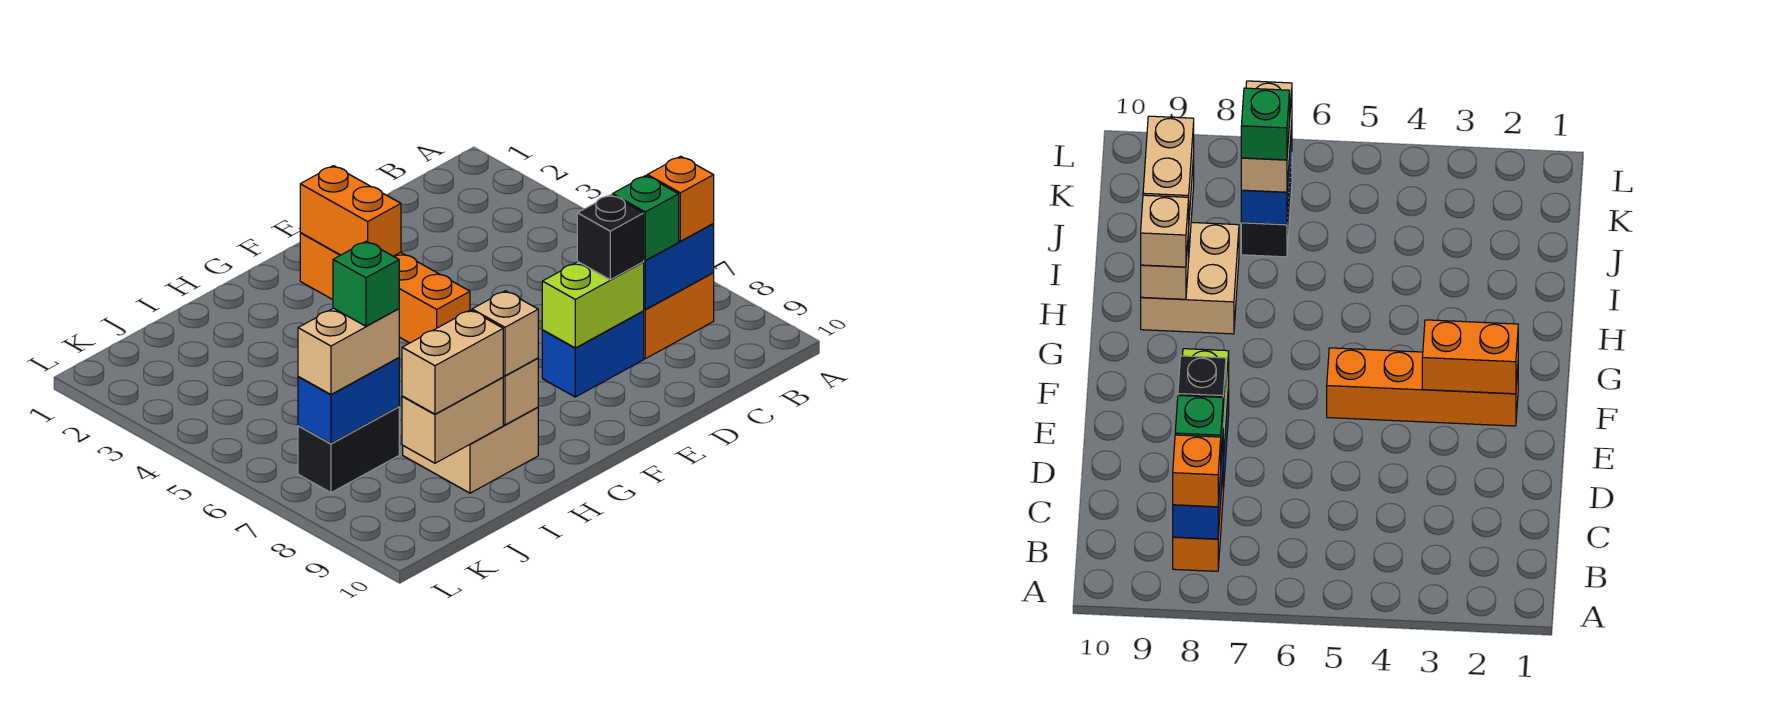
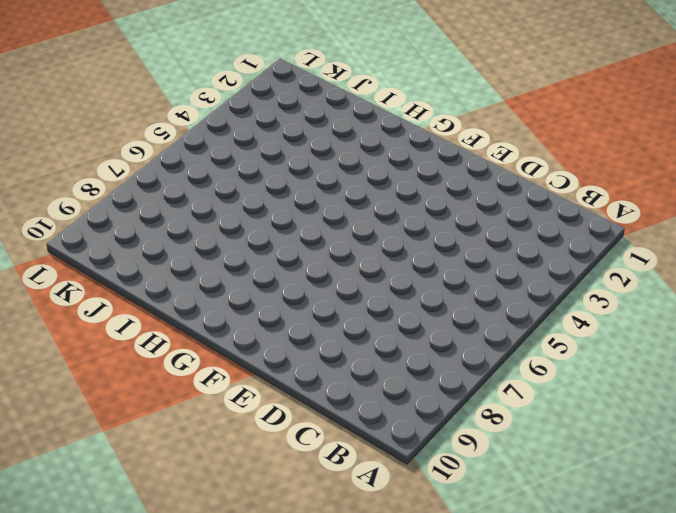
none -> orange 1x2 brick [644,273,714,359]
none -> blue 1x2 brick [542,311,644,397]
none -> orange 1x4 brick [300,233,470,343]

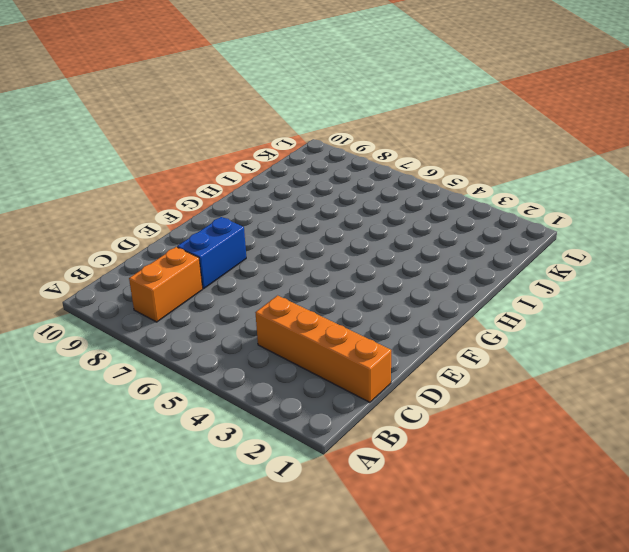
orange 1x4 brick [255,295,391,402] -> orange 1x4 brick moved to [300,233,470,343]
none -> tan 2x2 brick [403,407,538,493]
none -> black 1x2 brick [298,407,399,493]
none -> blue 1x2 brick [644,224,714,310]

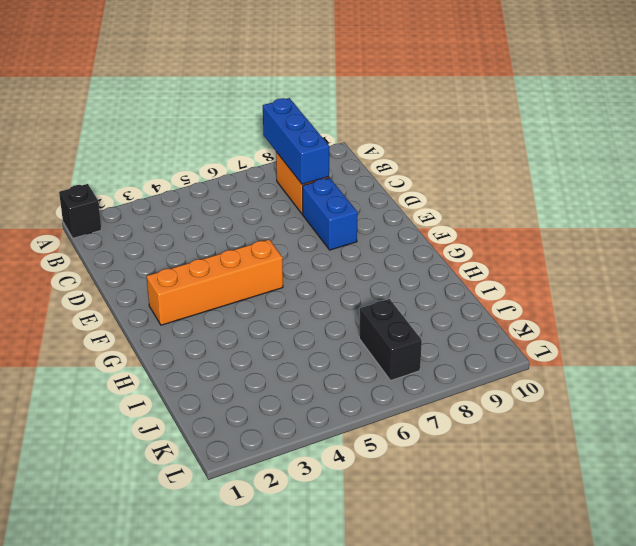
black 1x1 brick [59,184,101,238] -> black 1x1 brick moved to [577,195,644,280]
blue 1x3 brick [263,98,329,184] -> blue 1x2 brick [644,224,714,310]
none -> tan 2x2 brick [403,407,538,493]
none -> lime 1x2 brick [542,262,644,348]
none -> orange 1x2 brick [300,166,401,256]

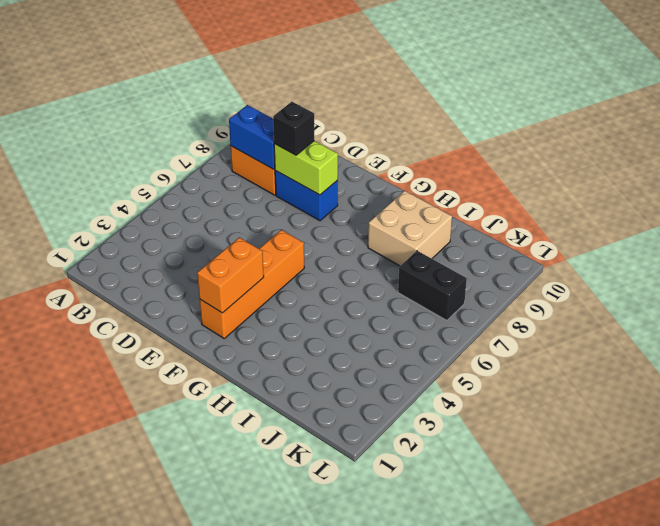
none -> tan 1x1 brick [503,358,538,425]
none -> tan 1x2 brick [402,377,503,463]
none -> blue 1x2 brick [298,358,399,444]

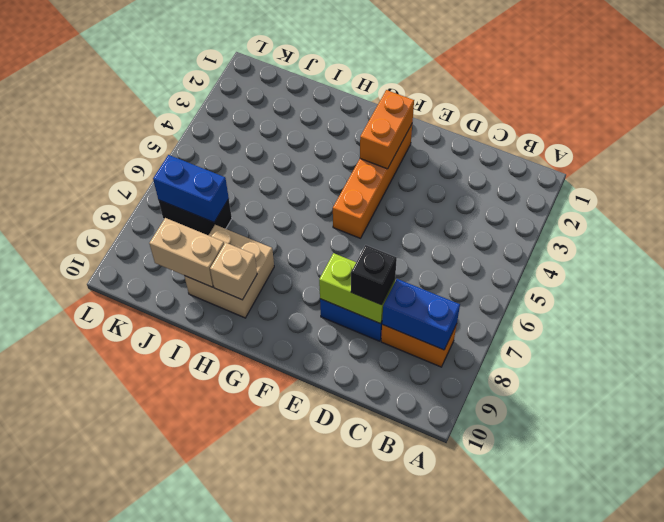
none -> orange 1x1 brick [647,156,714,241]
none -> green 1x1 brick [612,176,679,260]
none -> tan 1x1 brick [472,291,538,376]

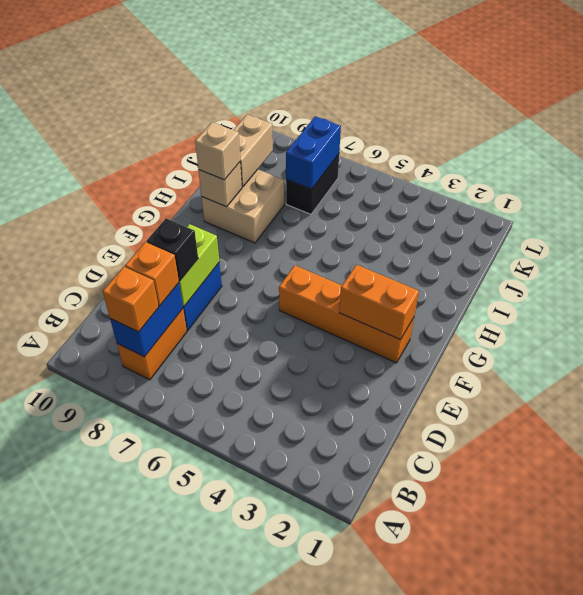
orange 1x1 brick [125,242,179,306] -> green 1x1 brick [612,176,679,260]
none -> tan 1x2 brick [402,310,503,414]
none -> tan 1x2 brick [298,308,399,394]
none -> green 1x1 brick [333,241,399,326]

